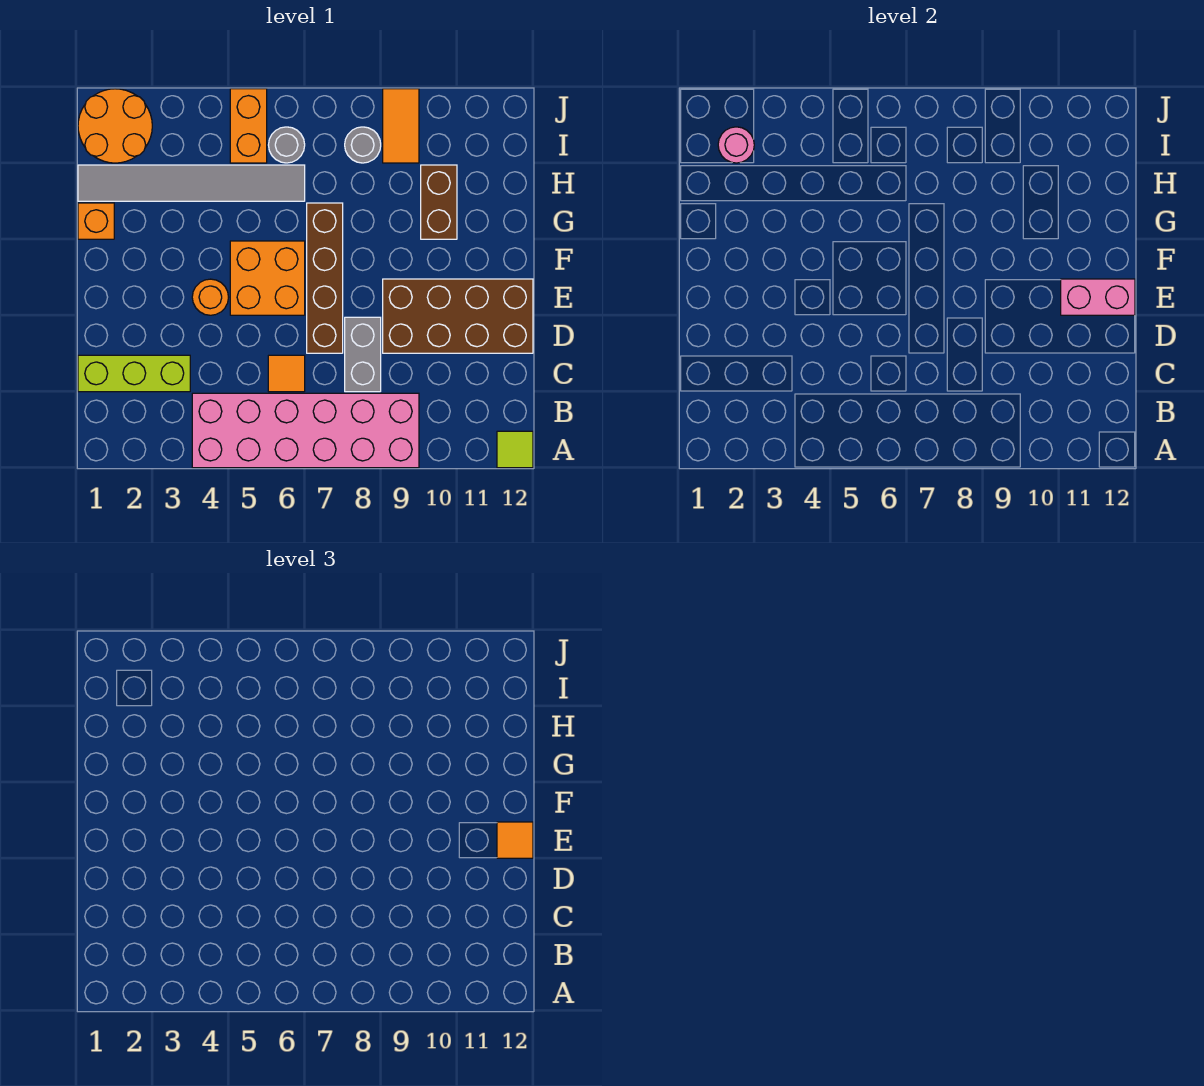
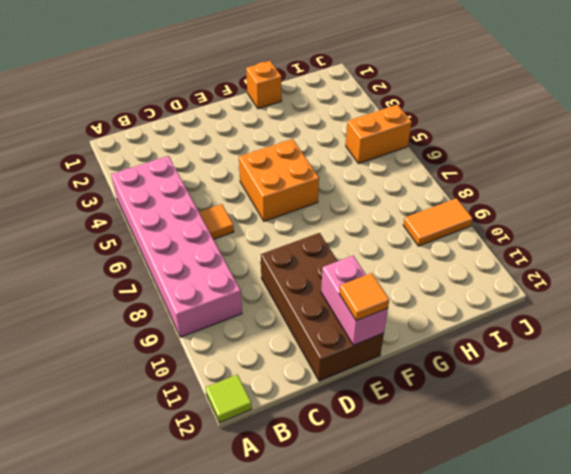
none -> lime 1x3 brick [78,355,190,392]
none -> grey 1x2 brick [345,317,381,392]
none -> brown 1x4 brick [307,203,343,353]

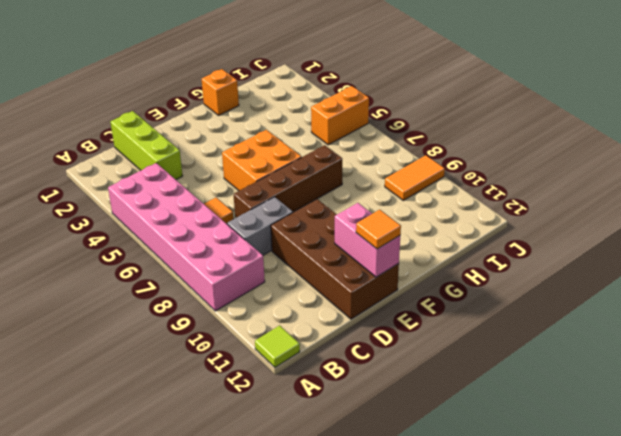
none -> orange 1x1 round brick [192,279,229,315]
none -> brown 1x2 brick [421,165,457,239]
none -> grey 1x6 tile [78,165,305,201]

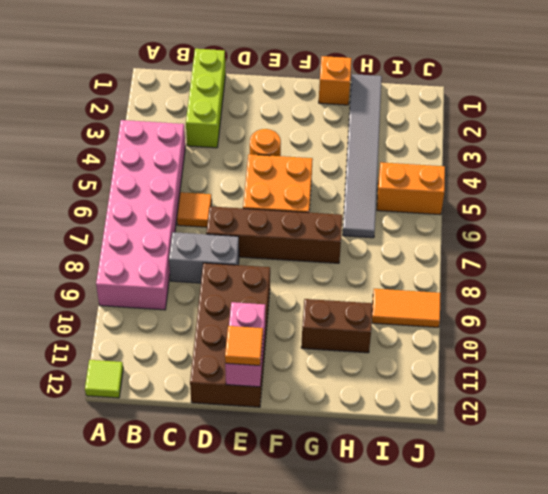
none -> orange 2x2 round brick [78,89,152,163]
none -> grey 1x1 round brick [269,127,305,163]
none -> grey 1x1 round brick [345,127,381,163]

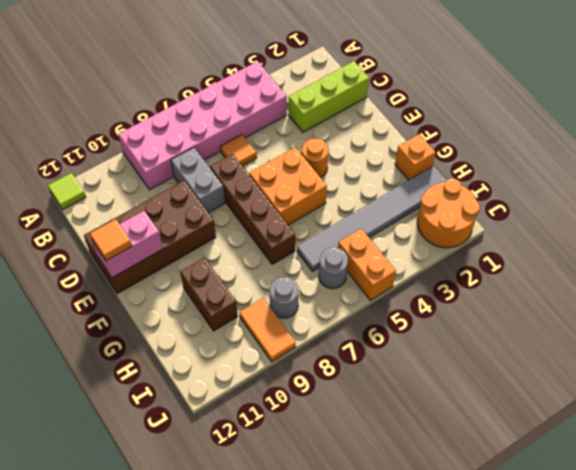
none -> pink 1x1 round brick [718,127,754,163]

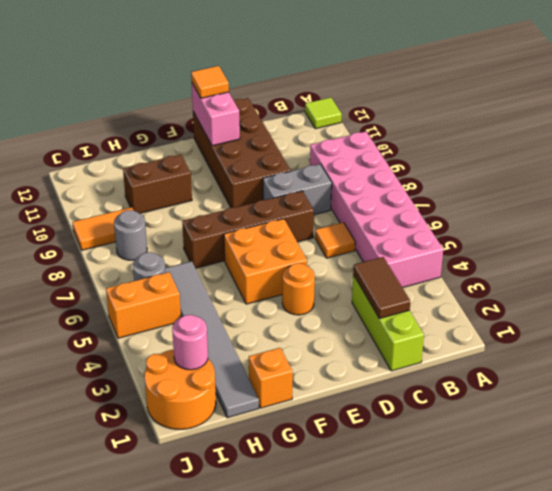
brown 1x2 tile [353,257,410,319] -> none

